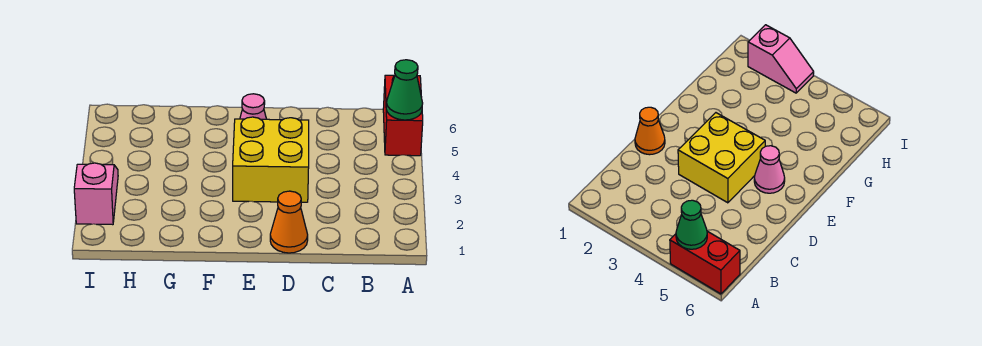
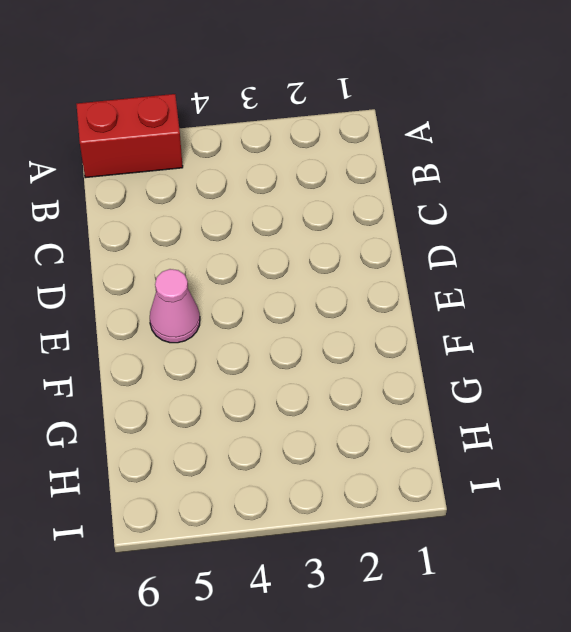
none -> orange 1x1 cone [270,191,308,253]
none -> yellow 2x2 brick [233,117,309,202]

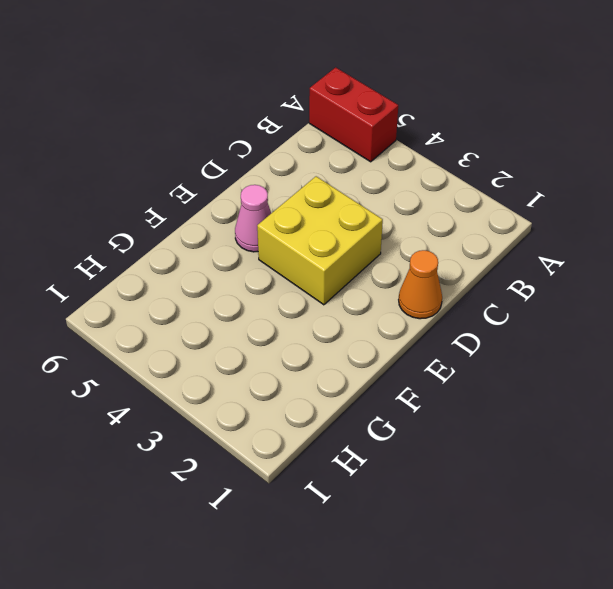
none -> pink 1x2 slope [74,163,118,225]
none -> green 1x1 cone [386,60,423,120]

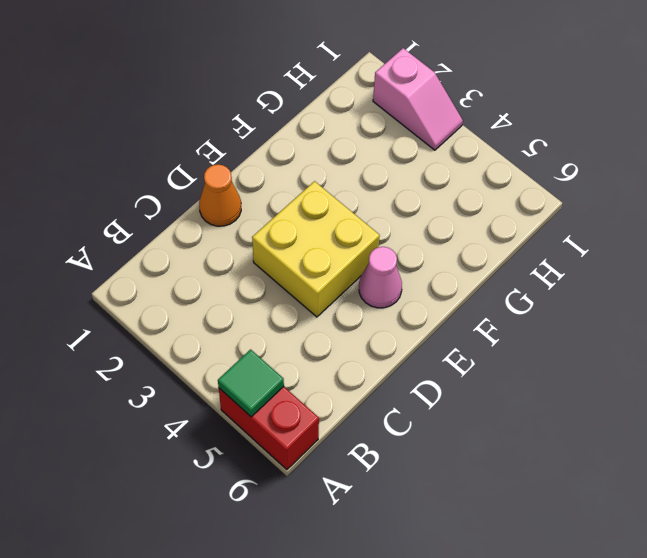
green 1x1 tile [218,349,284,417] -> green 1x1 cone [386,60,423,120]

